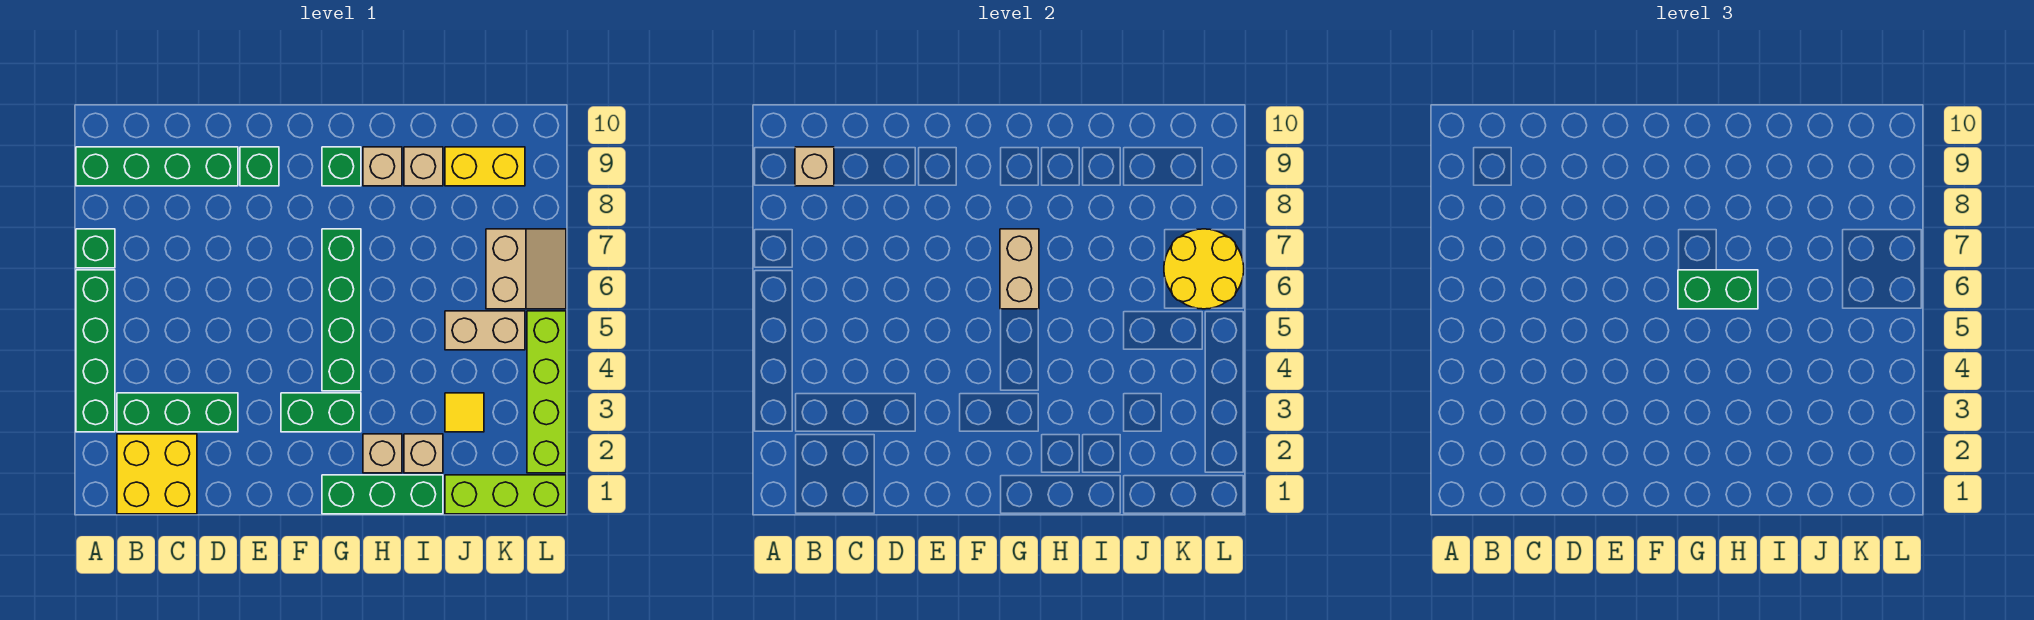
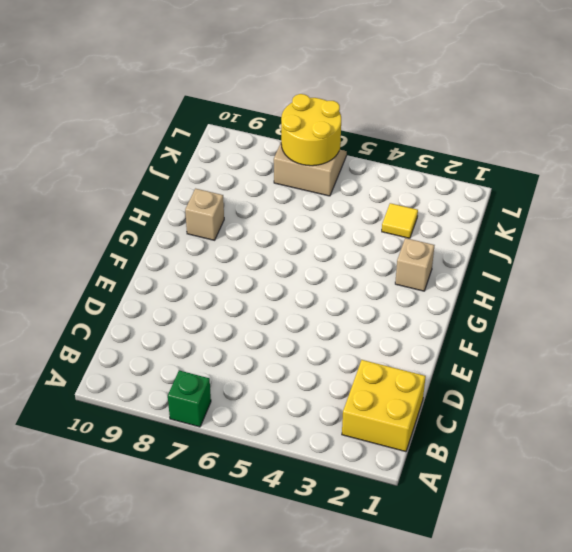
none -> green 1x4 brick [76,270,115,432]
none -> green 1x4 brick [76,147,238,186]
none -> green 1x3 brick [117,393,238,432]

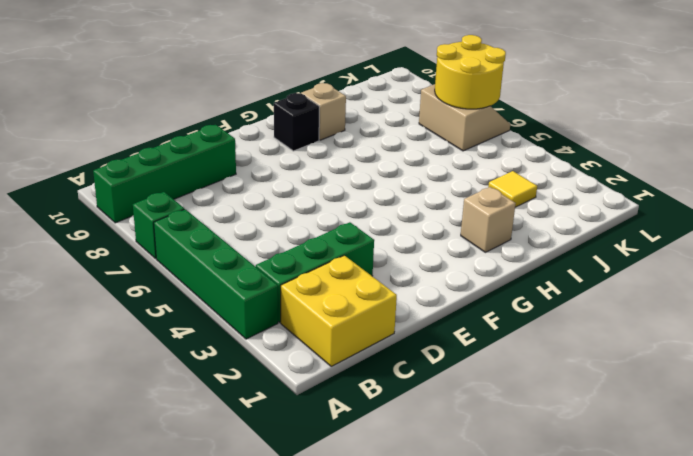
black 1x1 brick [274,93,319,151] -> green 1x1 brick [322,147,361,186]
none -> green 1x1 brick [240,147,279,186]
none -> green 1x2 brick [281,393,361,432]
none -> green 1x3 brick [322,475,443,514]

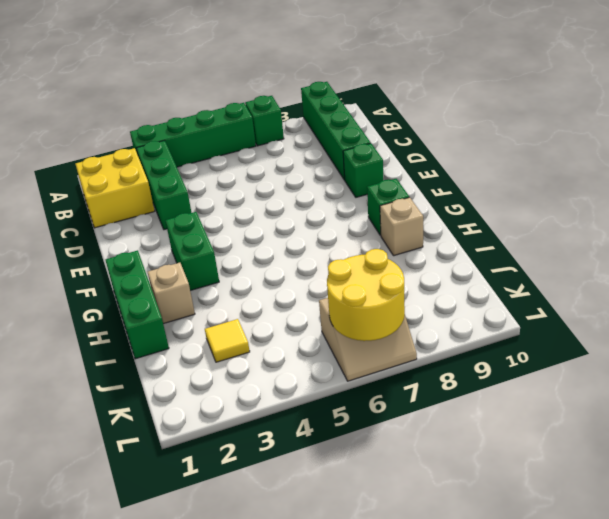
none -> green 1x4 brick [322,229,361,391]
none -> tan 1x1 brick [404,434,443,473]
none -> tan 1x1 brick [404,147,443,186]

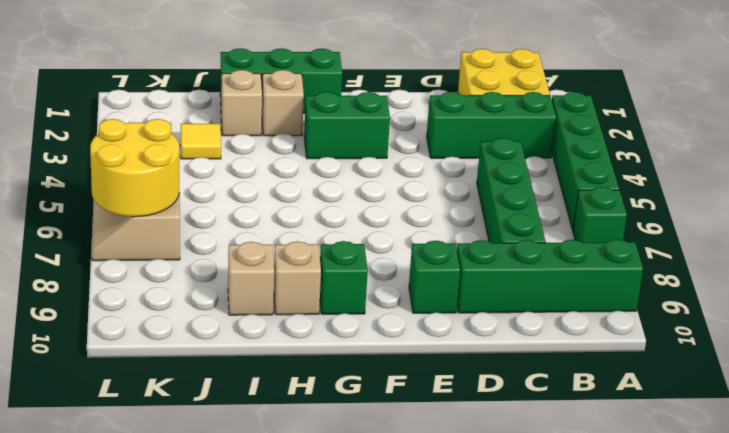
green 1x4 brick [477,138,545,243] -> green 1x4 brick moved to [322,229,361,391]
none -> lime 1x3 brick [445,475,566,514]
none -> tan 1x2 brick [445,311,525,350]
none -> yellow 1x2 brick [445,147,525,186]

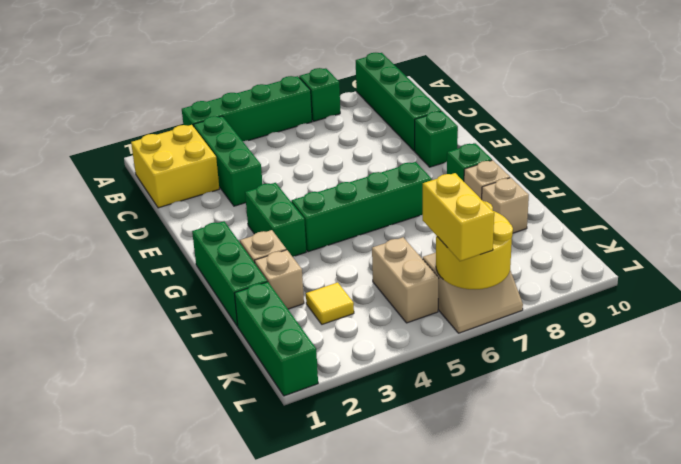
green 1x3 brick [234,282,318,396] -> lime 1x3 brick [445,475,566,514]
yellow 1x2 brick [423,173,494,261] -> yellow 1x2 brick moved to [445,147,525,186]
none -> lime 1x4 brick [527,311,566,473]
none -> tan 1x1 brick [795,147,834,186]
none -> tan 1x2 brick [1000,229,1039,309]

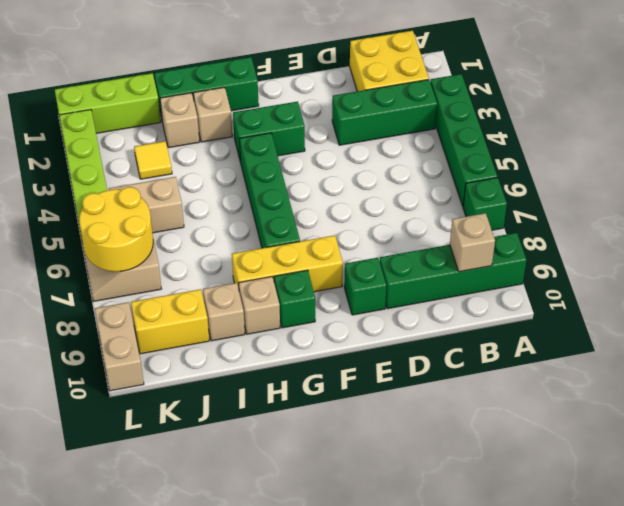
yellow 1x3 brick [232,235,343,292] -> none
tan 1x2 brick [95,302,144,391] -> tan 1x2 brick moved to [1000,229,1039,309]
none -> green 1x2 brick [1678,270,1758,309]

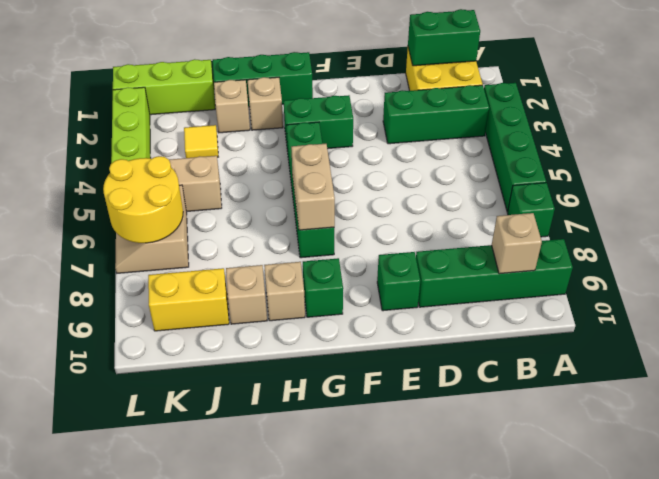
green 1x2 brick [408,9,480,66] -> green 1x2 brick moved to [1678,270,1758,309]

